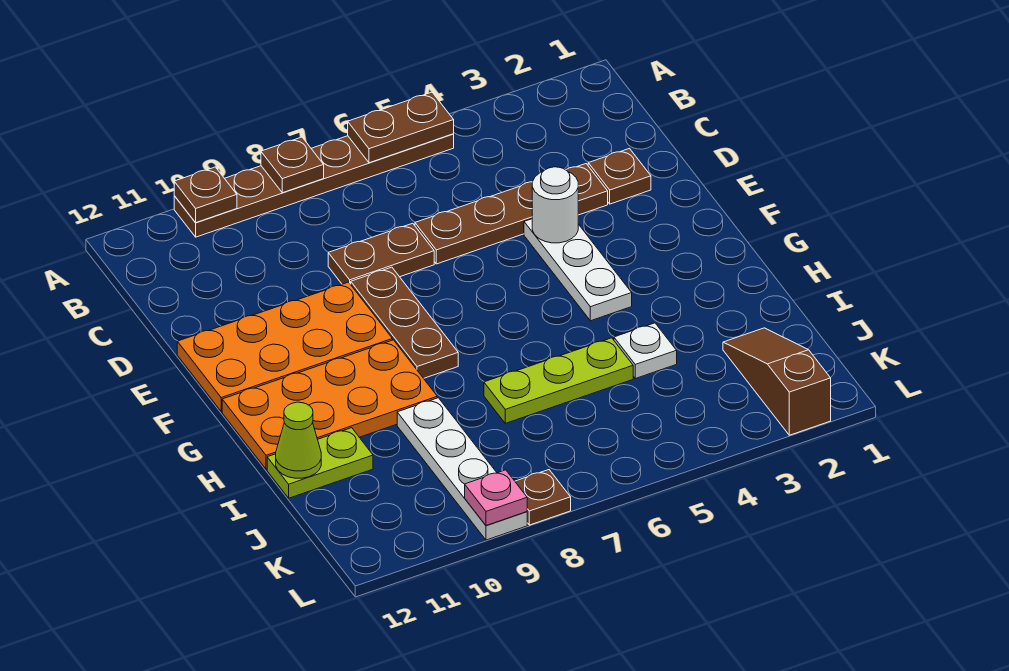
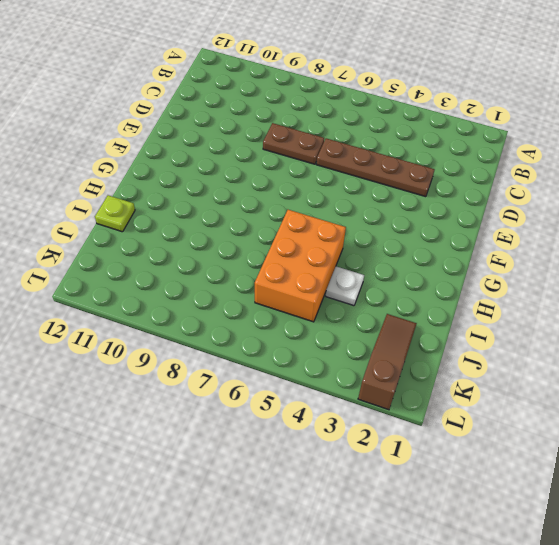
orange 2x3 brick [255,210,346,322] -> lime 1x3 plate [484,338,633,423]
lime 1x1 plate [95,195,135,232] -> lime 1x2 plate [267,428,373,498]
none -> brown 1x6 plate [174,134,454,237]
none -> brown 1x1 plate [588,149,651,204]
none -> white 1x3 plate [524,219,632,321]

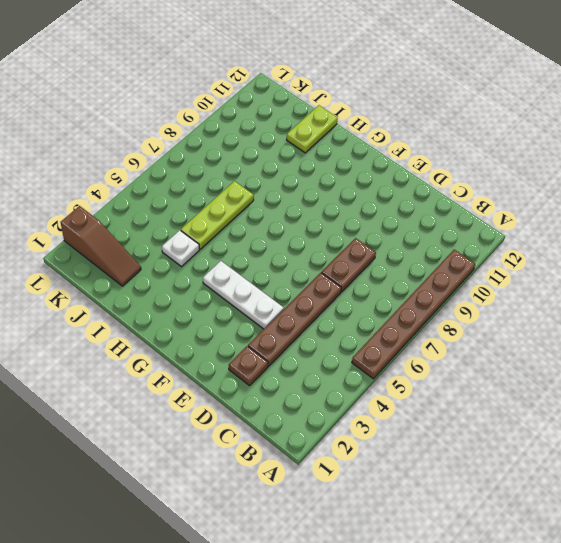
none -> brown 1x3 plate [351,267,458,378]
none -> orange 2x4 plate [177,282,392,412]
none -> orange 2x4 plate [222,340,437,469]

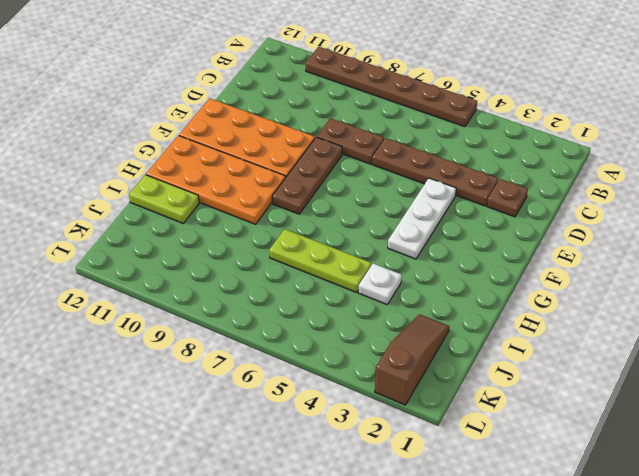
none -> white 1x4 plate [397,398,527,540]
none -> brown 1x1 plate [515,470,571,525]
none -> brown 1x2 plate [348,92,454,163]

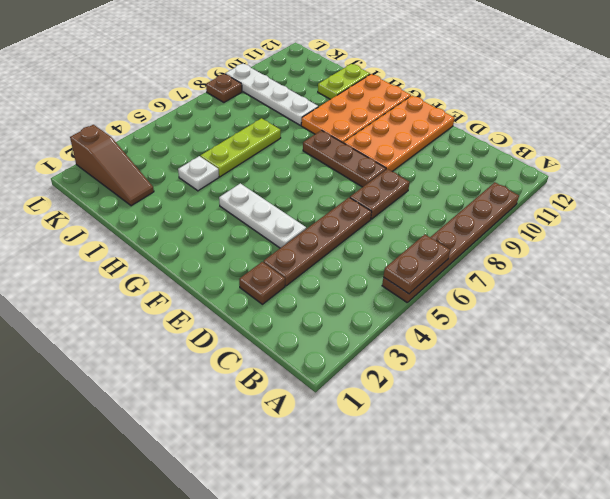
none -> brown 1x1 plate [261,137,324,193]
none -> brown 1x1 plate [174,167,237,223]
none -> white 1x1 round brick [532,167,578,243]

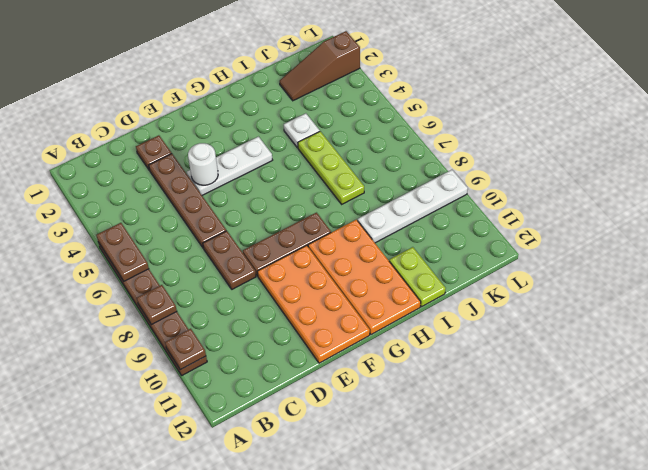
none -> brown 1x1 plate [515,470,571,525]
none -> lime 1x1 cone [276,402,321,478]
none -> pink 1x1 plate [465,470,527,525]

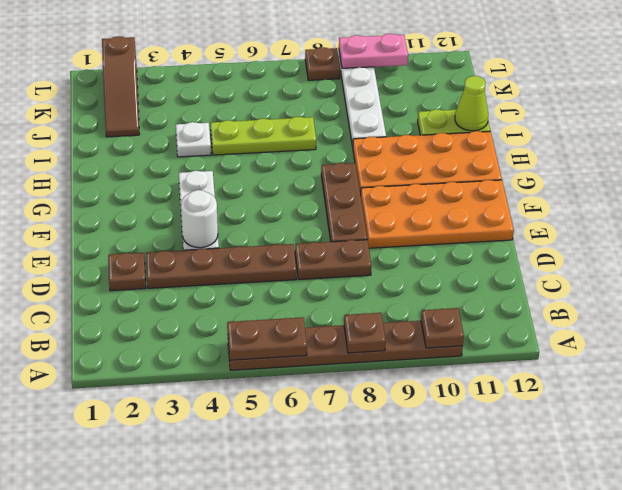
pink 1x2 plate [339,34,408,68] -> pink 1x1 plate [465,470,527,525]

